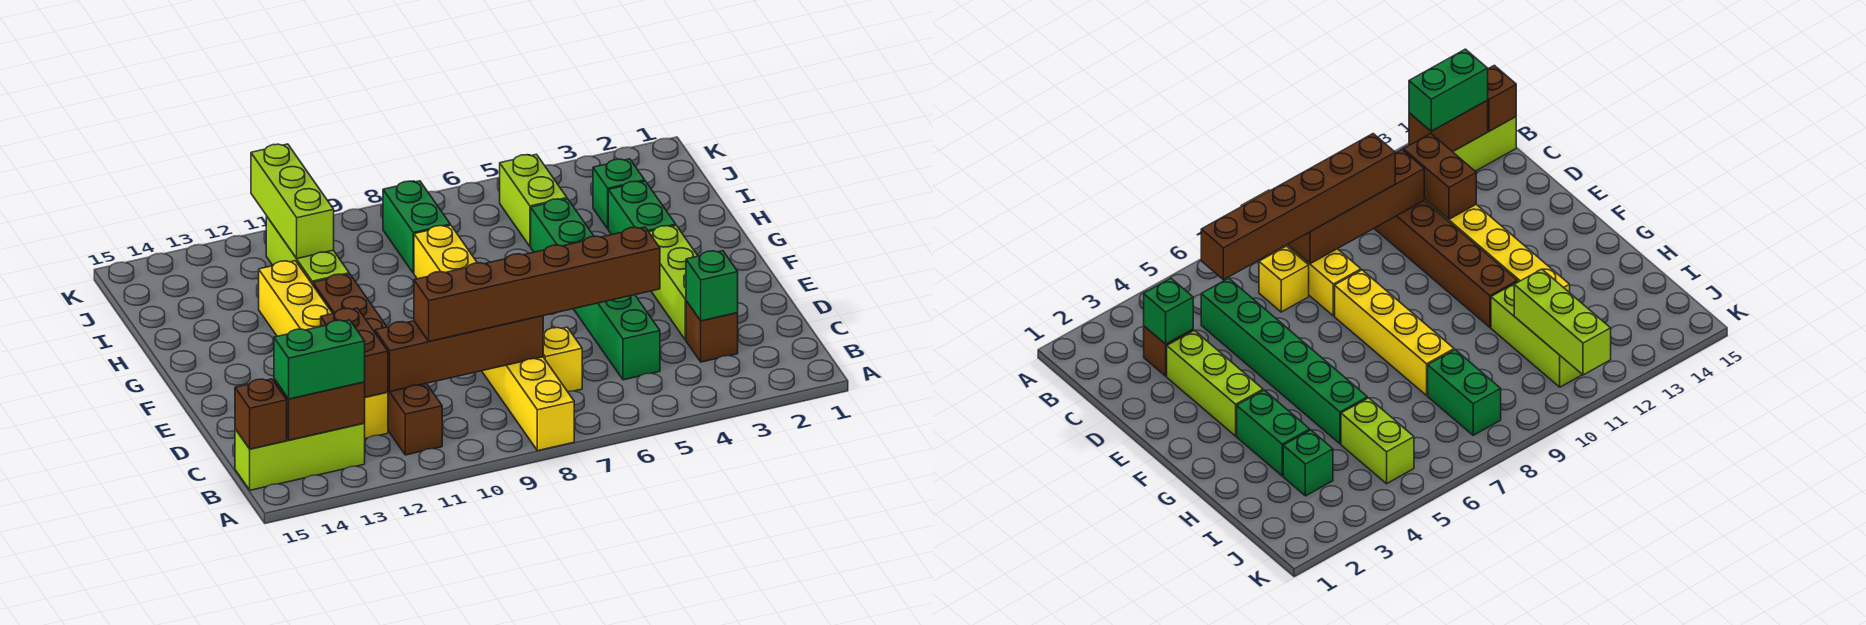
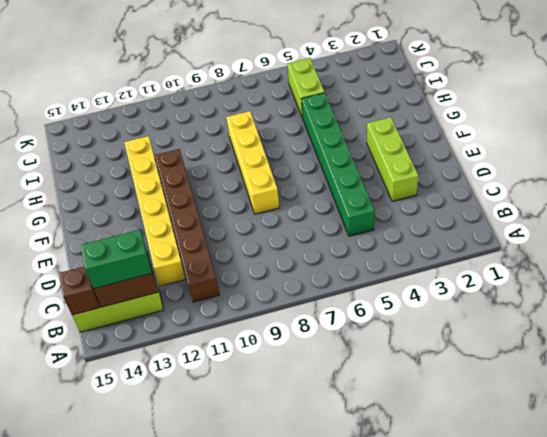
none -> yellow 1x4 brick [482,357,574,451]
none -> brown 1x1 brick [686,301,738,362]
none -> yellow 1x1 brick [543,327,582,391]

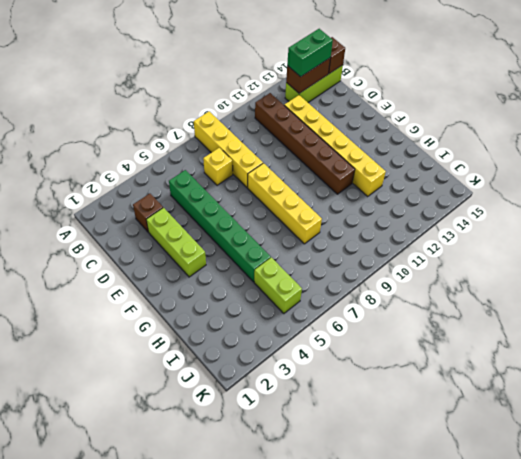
none -> green 1x2 brick [608,181,676,235]
none -> lime 1x3 brick [266,216,349,285]
none -> green 1x1 brick [593,159,645,229]

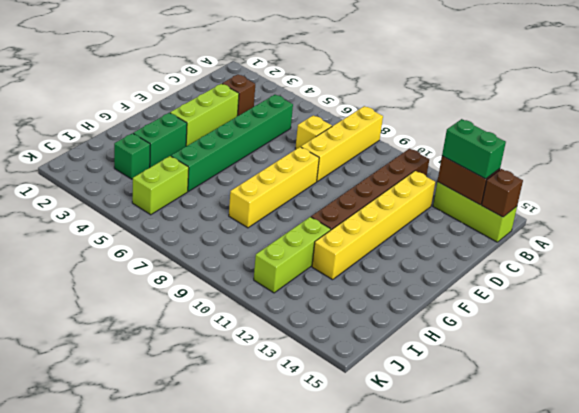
none -> green 1x2 brick [383,181,450,273]
none -> green 1x1 brick [686,251,738,321]
none -> brown 1x4 brick [375,316,543,392]

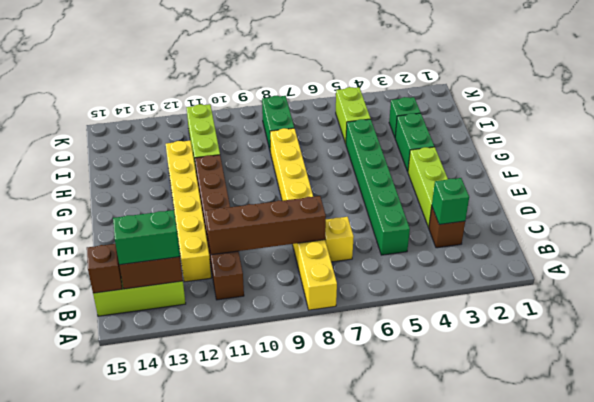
none -> brown 1x2 brick [321,308,388,397]
none -> lime 1x3 brick [251,144,334,259]
none -> brown 1x6 brick [414,227,660,341]

